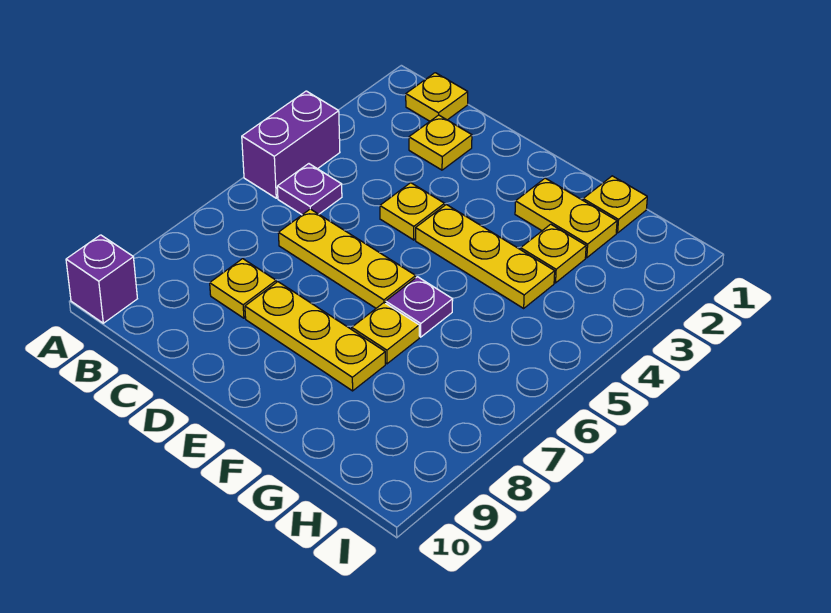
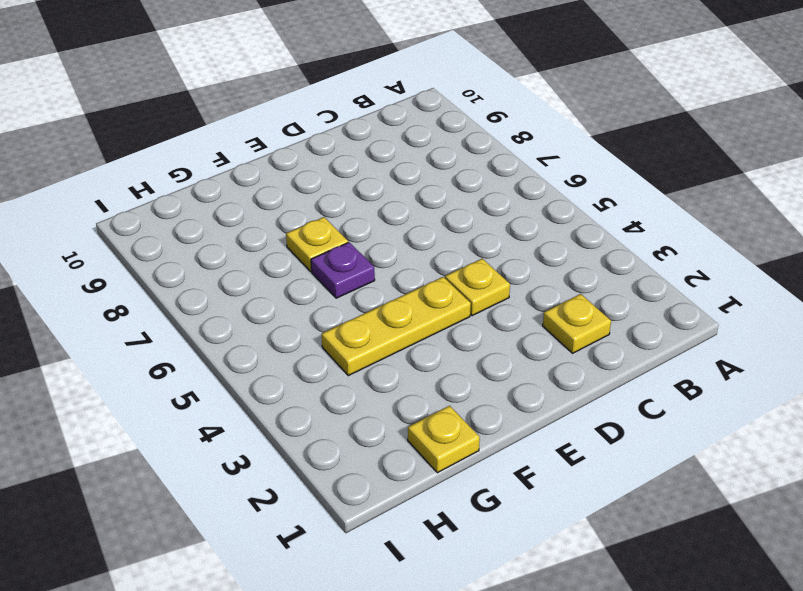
none -> purple 1x2 brick [242,91,340,198]
none -> purple 1x1 brick [66,235,137,323]
none -> yellow 1x1 plate [406,73,468,121]

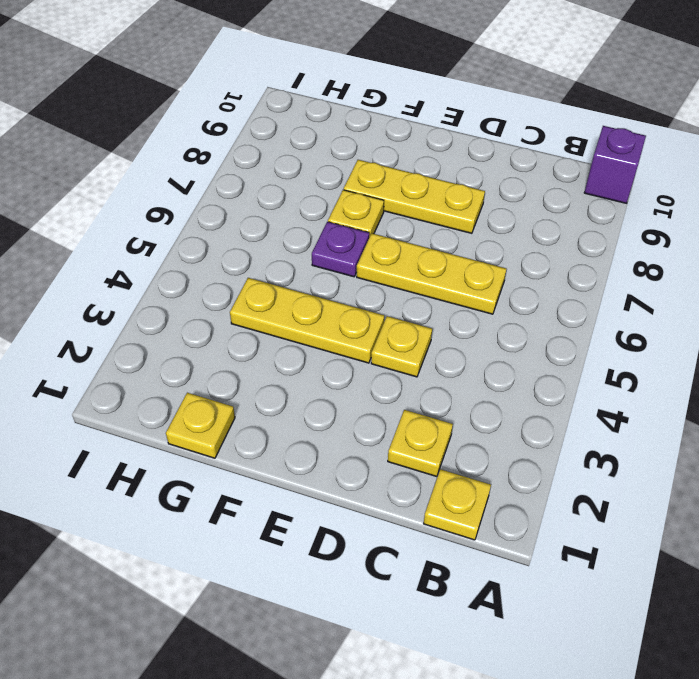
none -> purple 1x2 brick [242,91,340,198]
none -> purple 1x1 plate [277,164,342,215]
none -> yellow 1x1 plate [210,259,276,318]

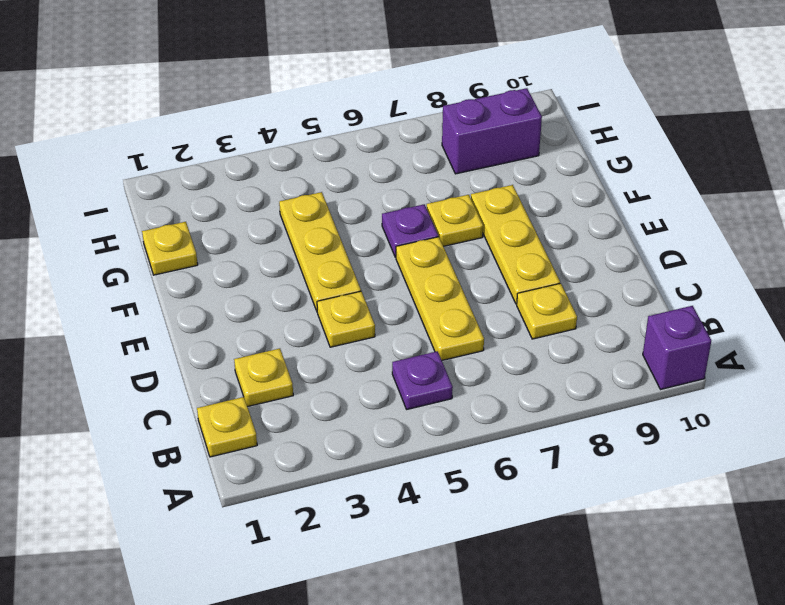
purple 1x2 brick [442,88,542,174] -> purple 1x2 brick moved to [242,91,340,198]
none -> yellow 1x2 plate [515,178,617,258]
none -> yellow 1x1 plate [521,224,586,283]

